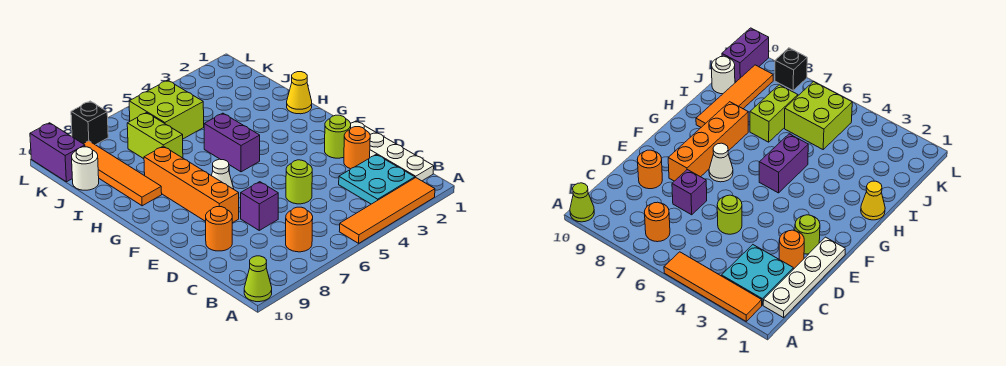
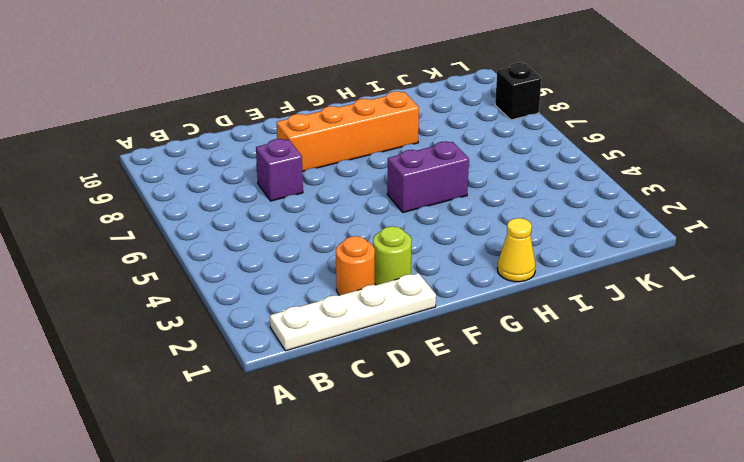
none -> orange 1x4 tile [339,178,435,243]
none -> lime 1x1 cone [244,256,272,302]
none -> cyan 2x2 plate [339,155,415,204]

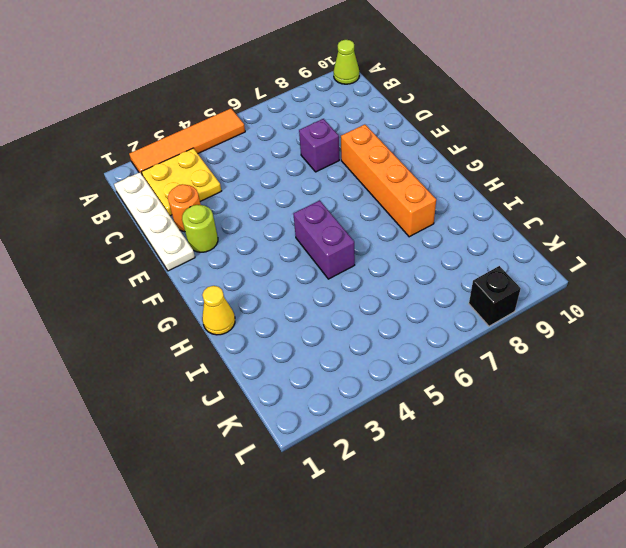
yellow 2x2 plate [142,148,221,216] -> cyan 2x2 plate [339,155,415,204]
none -> orange 1x1 round brick [286,207,313,252]
none -> lime 1x1 round brick [286,160,312,204]
none -> orange 1x1 round brick [206,207,232,251]

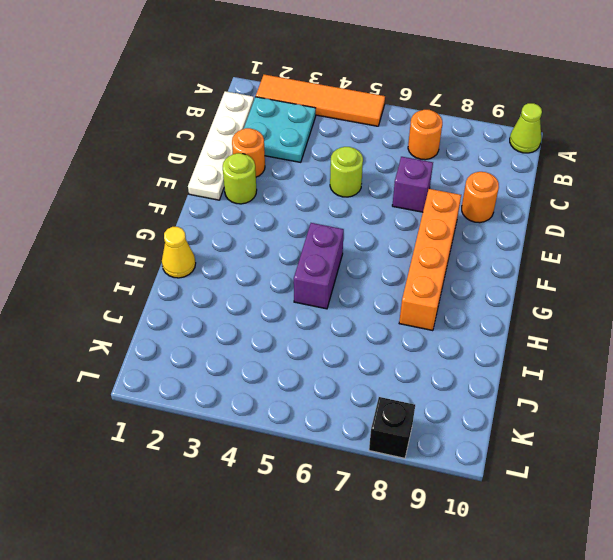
none -> white 1x1 cone [212,159,234,189]
none -> orange 1x4 tile [84,141,162,206]
none -> lime 1x2 brick [127,113,183,159]

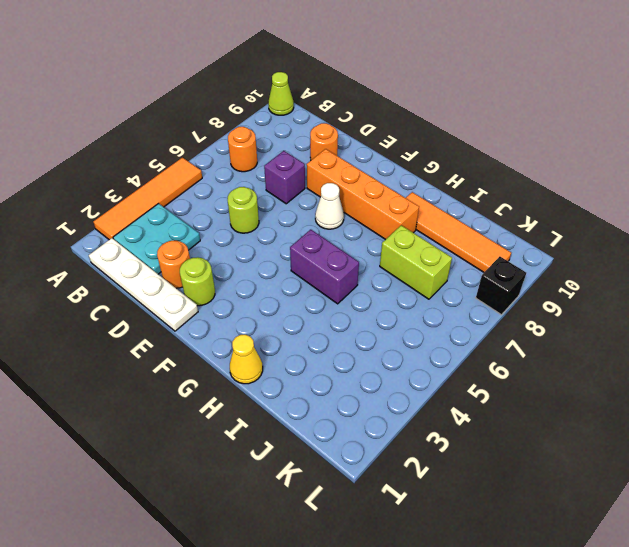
none -> lime 2x2 brick [129,80,204,139]
none -> white 1x1 round brick [72,147,99,190]
none -> purple 1x2 brick [30,123,85,182]

